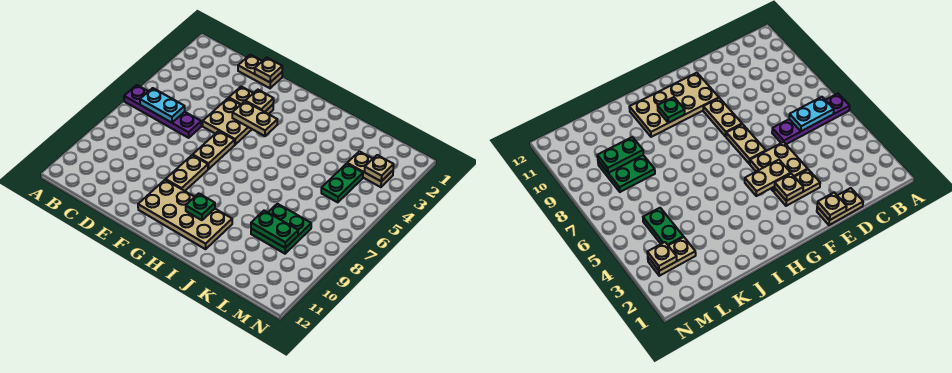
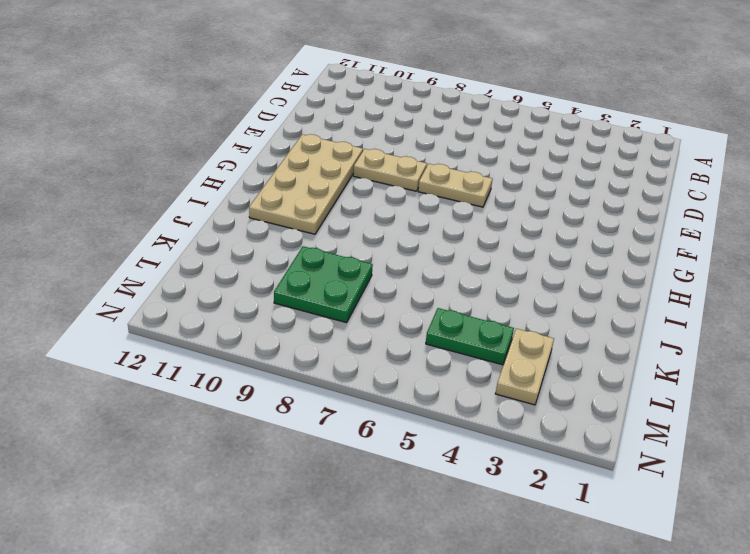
none -> purple 1x4 plate [124,85,201,138]
none -> tan 1x2 plate [238,55,282,88]
none -> tan 1x2 plate [229,86,273,114]

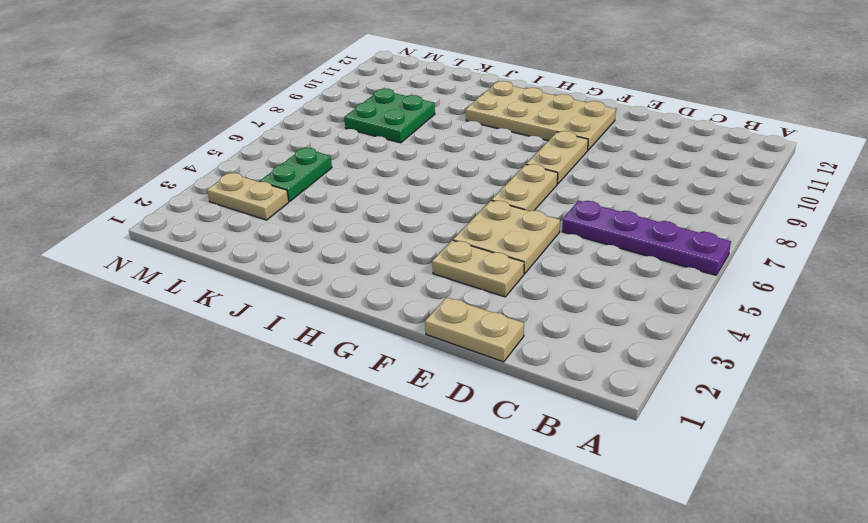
none -> cyan 1x2 plate [140,88,185,123]
none -> tan 1x1 plate [255,58,282,82]
none -> tan 1x1 plate [245,90,274,112]

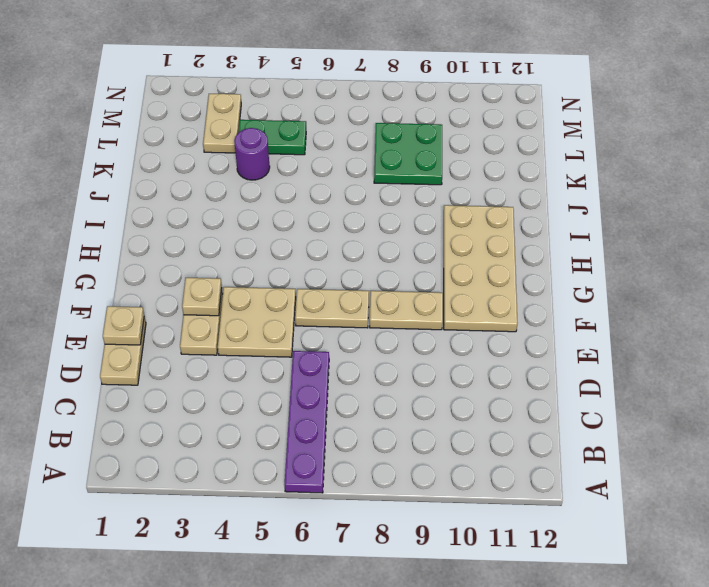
purple 1x1 round brick [234,128,270,180] -> none
none -> cyan 1x2 plate [140,88,185,123]
none -> tan 1x2 plate [232,101,277,136]
none -> green 1x1 plate [186,193,215,220]

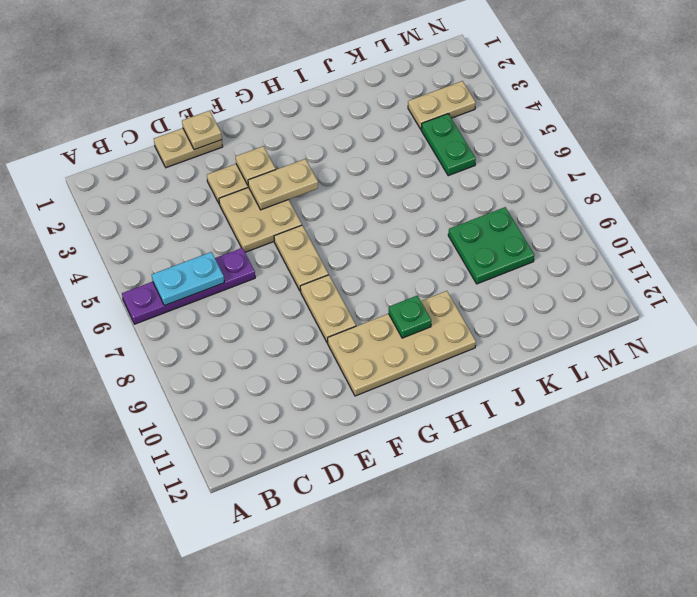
none -> green 1x2 plate [251,211,298,248]
none -> tan 1x1 plate [365,155,394,181]

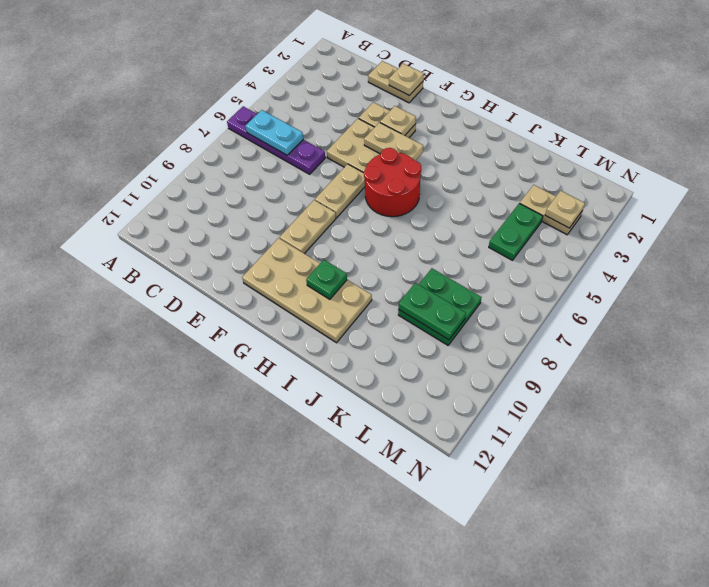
red 2x2 round brick [364,148,421,217] -> none

